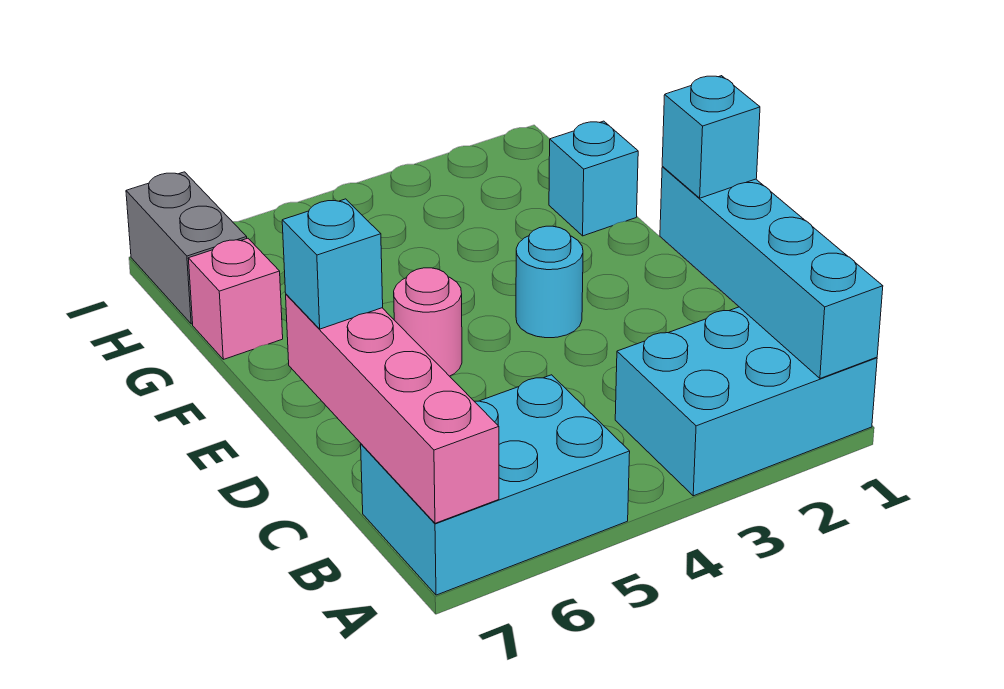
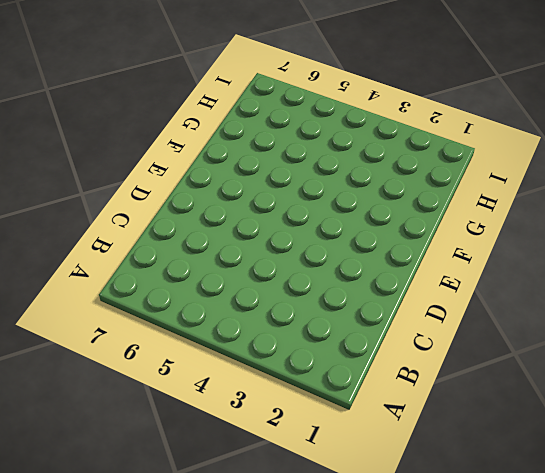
none -> cyan 2x3 brick [615,307,877,496]
none -> cyan 2x3 brick [361,375,630,595]

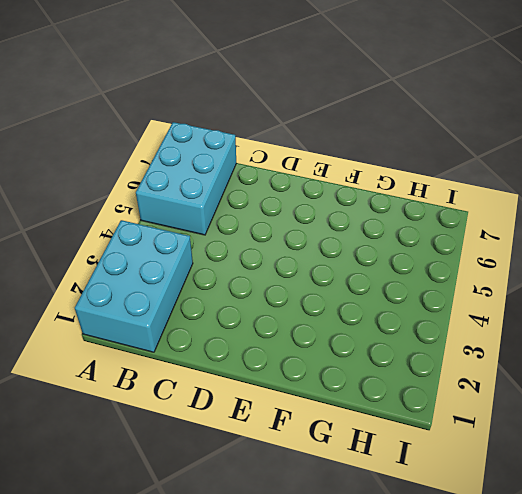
none -> cyan 1x1 round brick [516,226,583,338]
none -> pink 1x1 round brick [394,268,462,376]

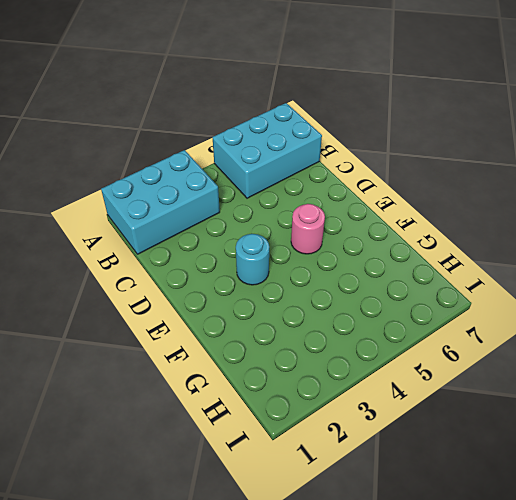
none -> cyan 1x1 brick [549,121,638,236]
none -> pink 1x1 brick [188,238,283,359]

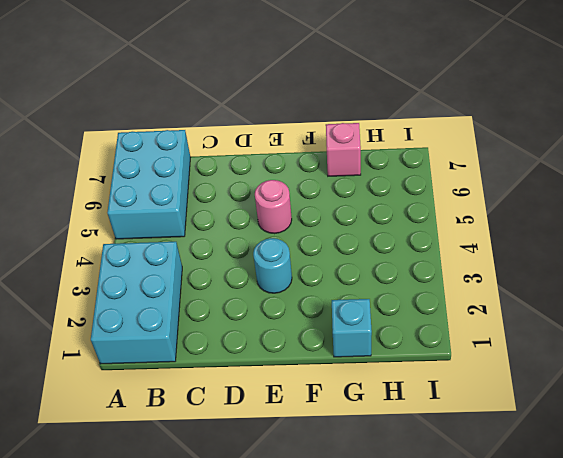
none -> grey 1x2 brick [126,172,247,324]
none -> cyan 1x4 brick [660,167,883,378]

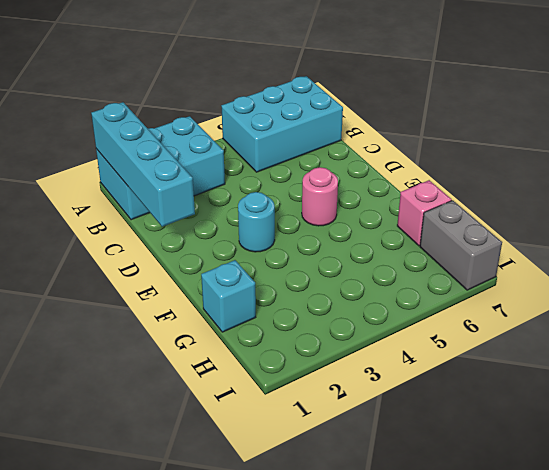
none -> pink 1x4 brick [286,294,499,523]
none -> cyan 1x1 brick [662,76,760,198]

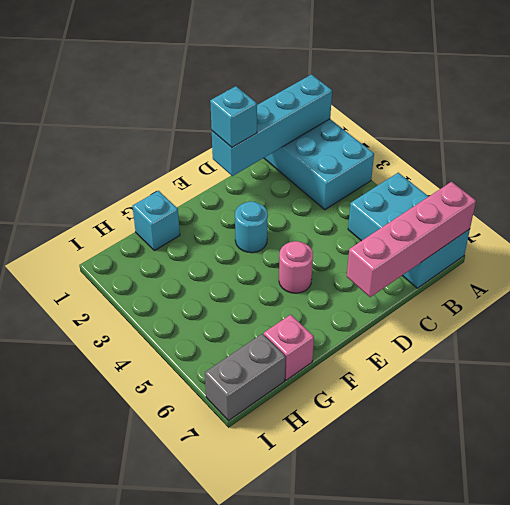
none -> cyan 1x1 brick [282,199,383,329]

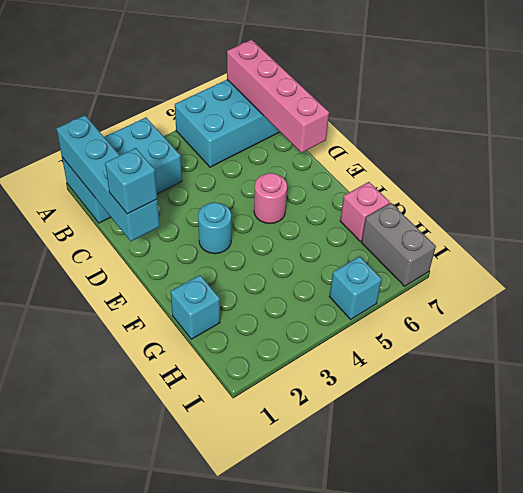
cyan 1x1 brick [329,256,382,319] -> cyan 1x1 brick moved to [282,199,383,329]

